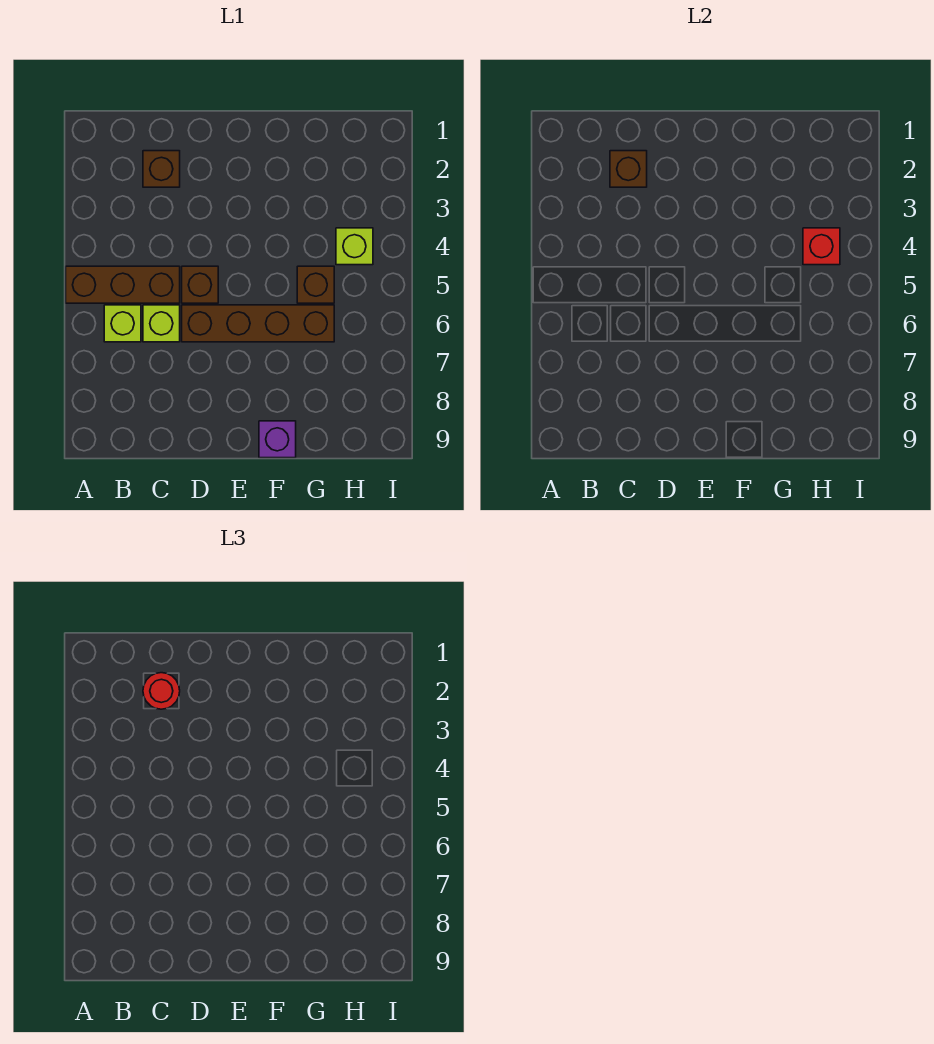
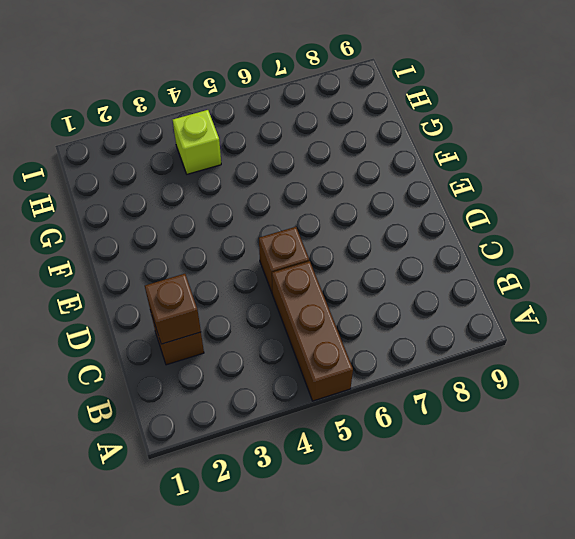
none -> lime 1x1 brick [104,305,141,342]
none -> lime 1x1 brick [143,305,180,342]
none -> brown 1x4 brick [182,305,334,342]

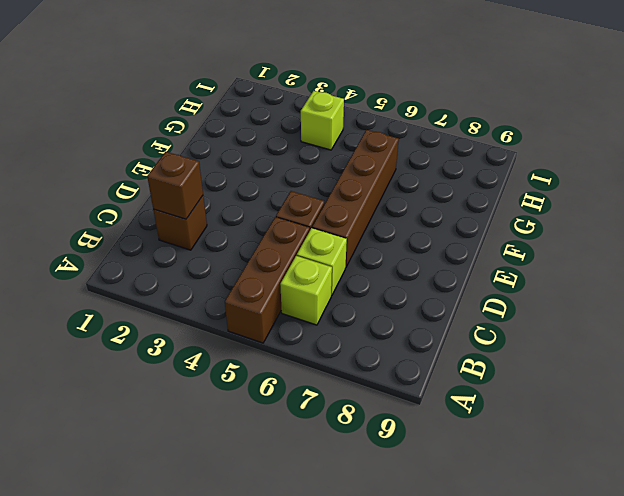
none -> purple 1x1 brick [259,421,296,458]
none -> brown 1x1 brick [297,266,334,303]
none -> red 1x1 brick [803,228,840,265]

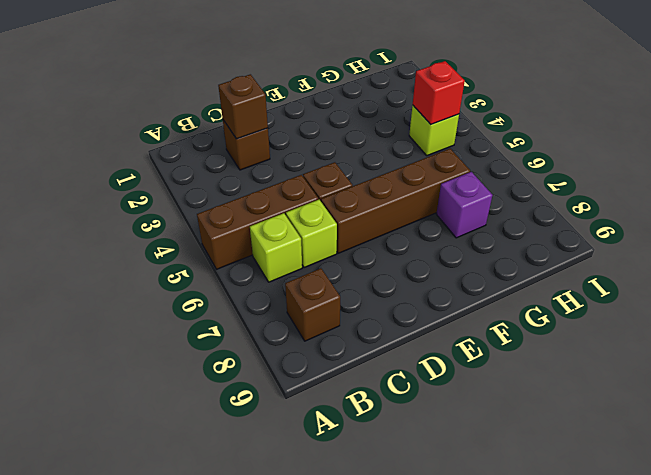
brown 1x1 brick [285,268,340,341] -> brown 1x1 brick moved to [297,266,334,303]
purple 1x1 brick [436,172,493,238] -> purple 1x1 brick moved to [259,421,296,458]
none -> red 1x1 round brick [143,673,180,709]

